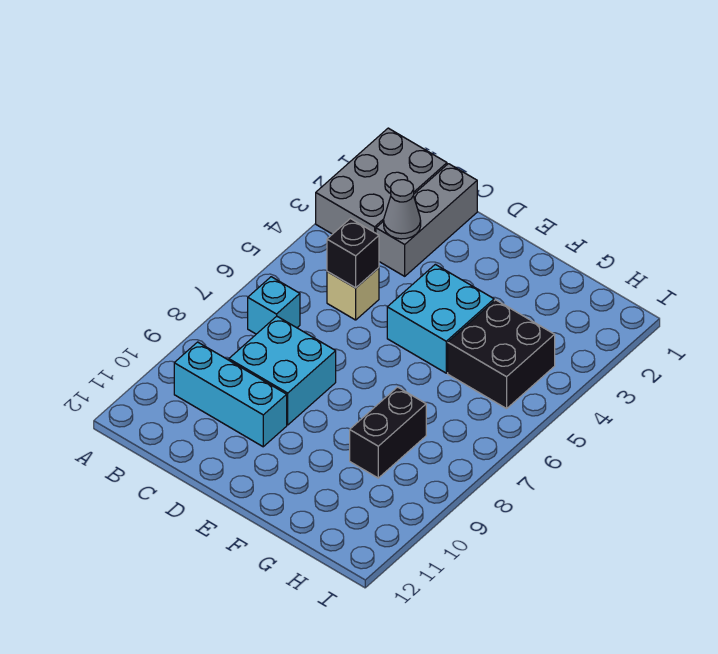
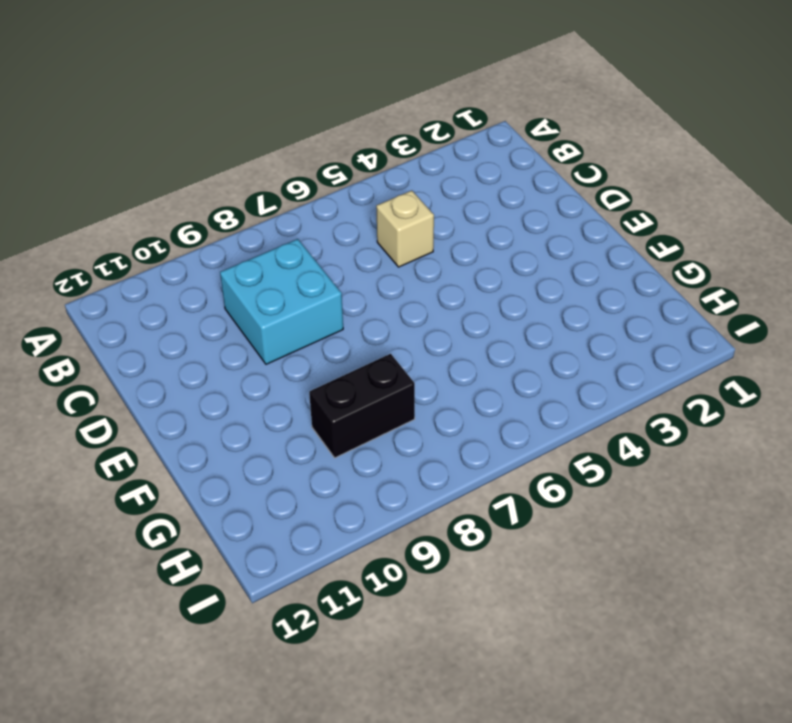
none -> grey 2x3 brick [316,128,447,234]
none -> cyan 1x1 brick [248,277,300,334]

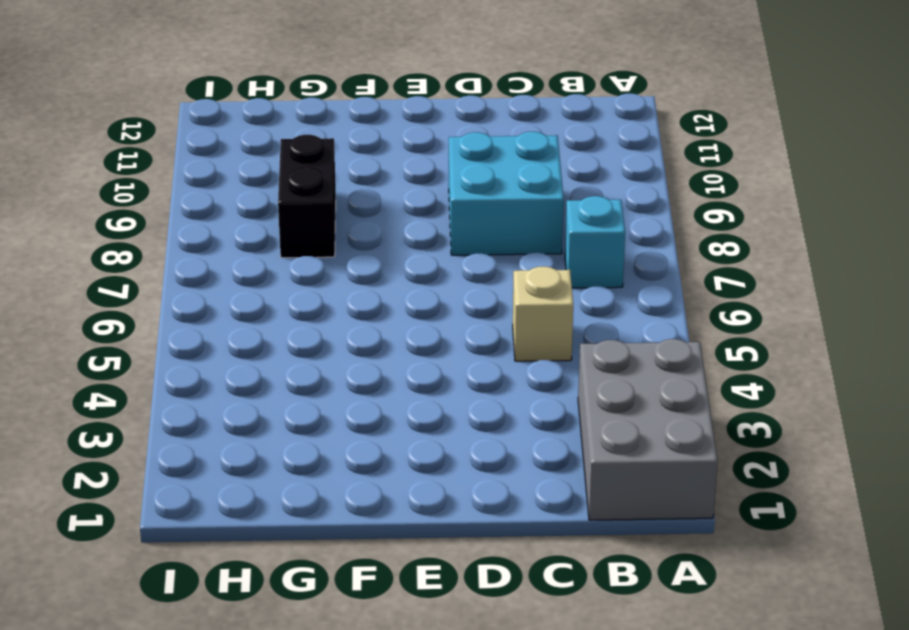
none -> cyan 1x3 brick [174,342,287,447]
none -> grey 1x3 brick [376,164,477,276]

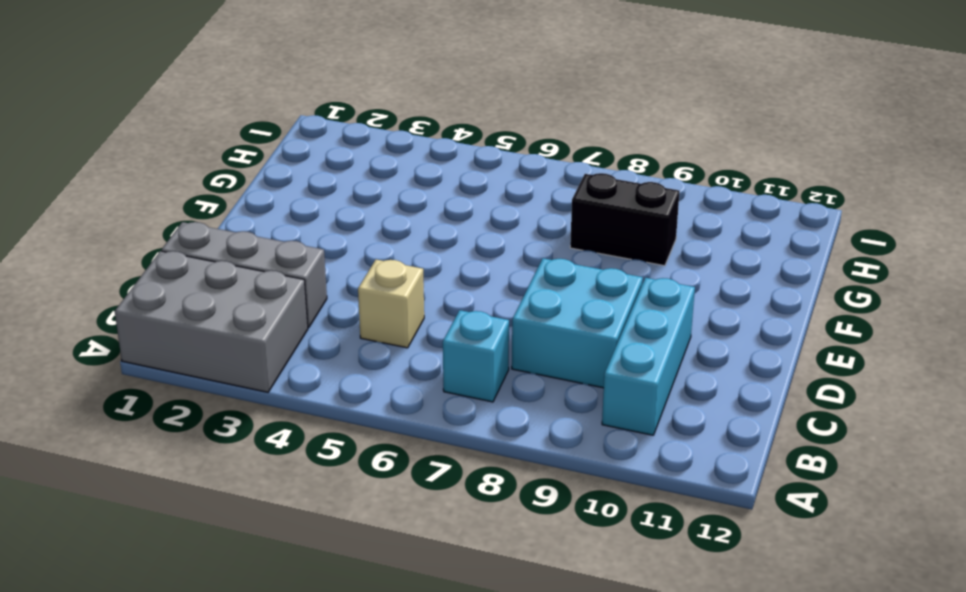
none -> cyan 2x2 brick [387,264,494,373]
none -> black 2x2 brick [448,300,555,409]

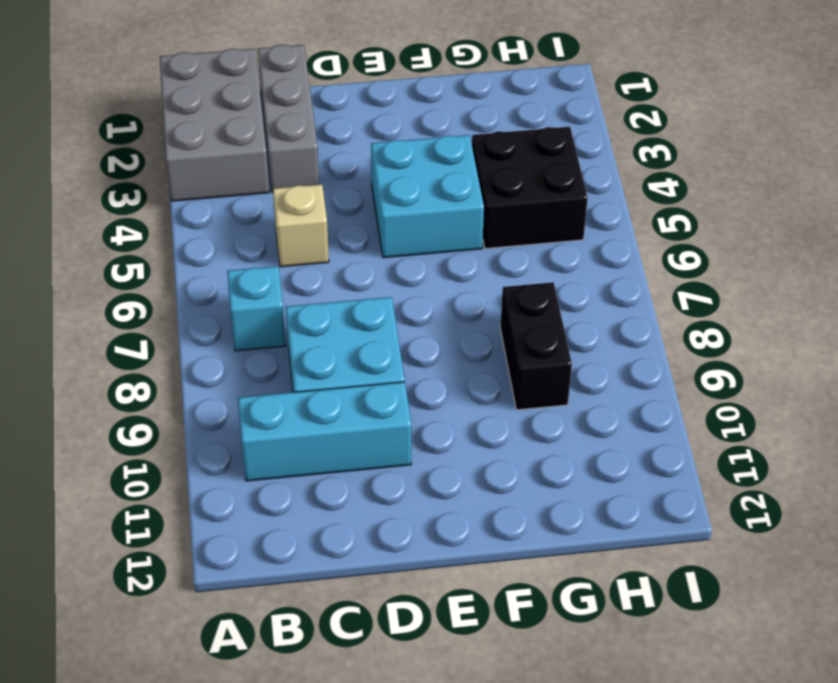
none -> grey 1x1 cone [384,180,421,239]
none -> black 1x1 brick [327,219,379,288]

